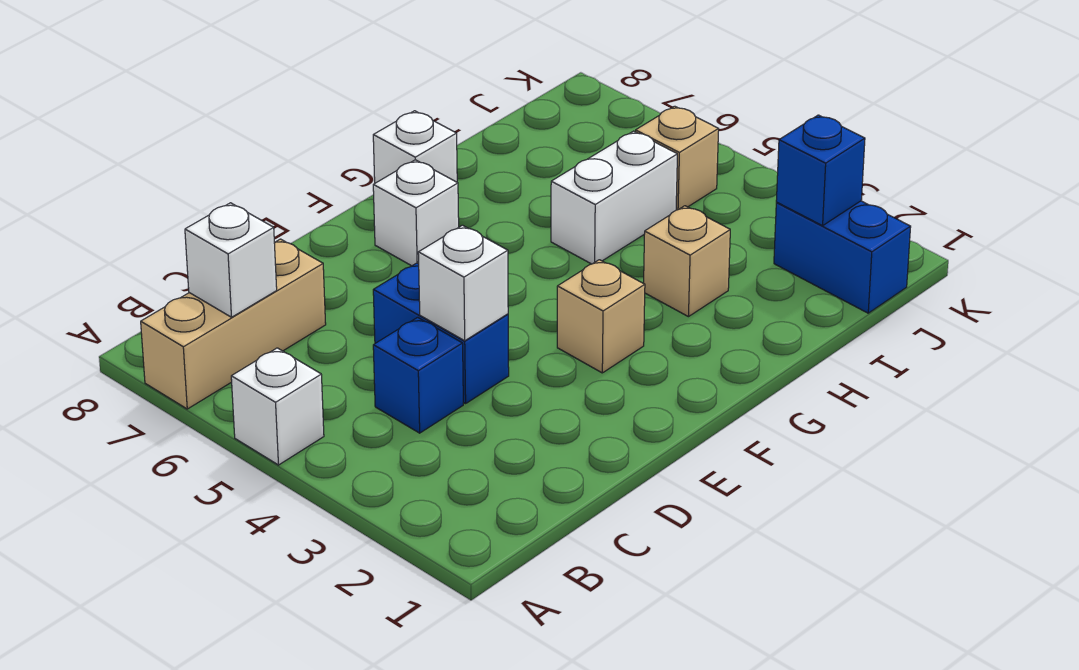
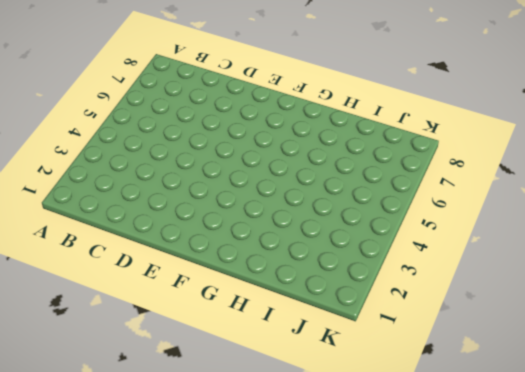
none -> white 1x1 brick [231,348,324,465]
none -> tan 1x3 brick [141,239,326,409]
none -> blue 1x1 brick [373,317,463,433]

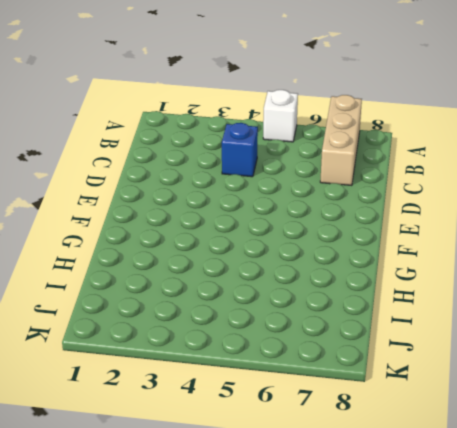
none -> blue 1x2 brick [373,263,509,404]
none -> tan 1x1 brick [557,260,645,373]
none -> white 1x1 brick [373,160,459,266]

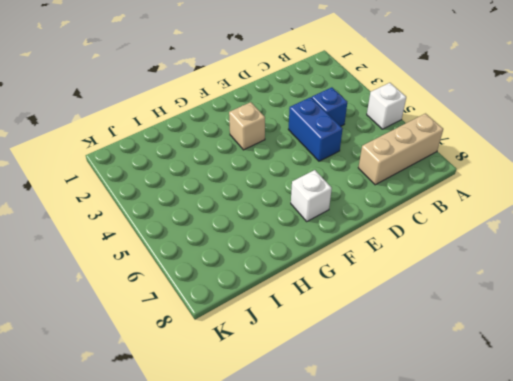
none -> white 1x1 brick [373,111,457,183]
none -> tan 1x1 brick [644,206,730,317]
none -> white 1x2 brick [551,131,677,264]

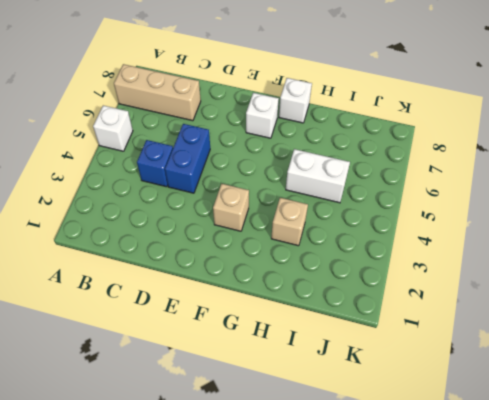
none -> blue 1x2 brick [774,201,911,313]
none -> tan 1x1 brick [636,106,719,210]
none -> white 1x1 brick [185,203,277,317]

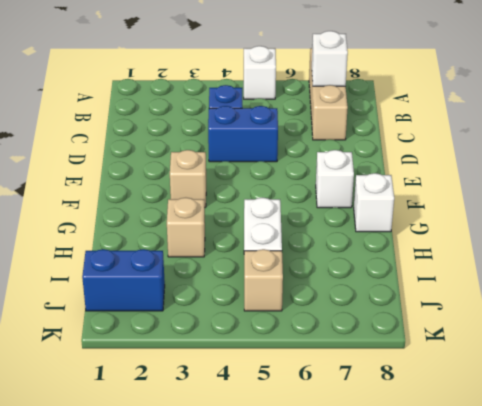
none -> white 1x1 brick [418,225,508,341]
none -> blue 1x1 brick [776,115,865,226]

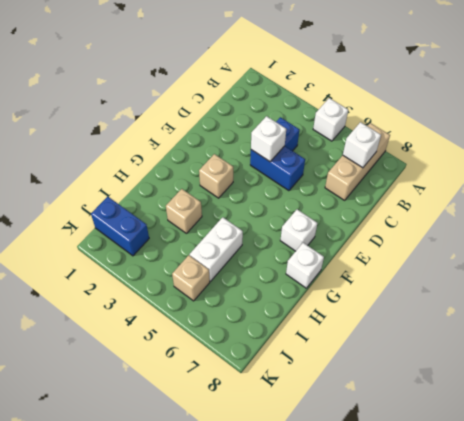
none -> blue 1x1 brick [776,115,865,226]

